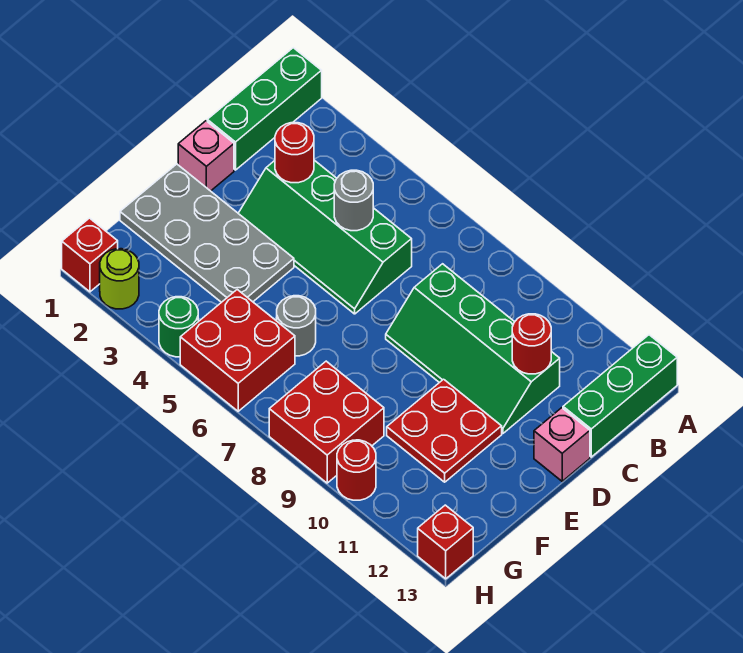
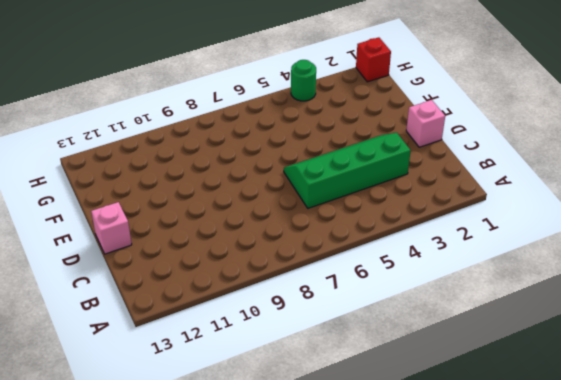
none -> green 1x3 brick [207,48,322,170]
none -> green 1x3 brick [563,335,677,457]
none -> green 2x4 slope [386,264,560,433]

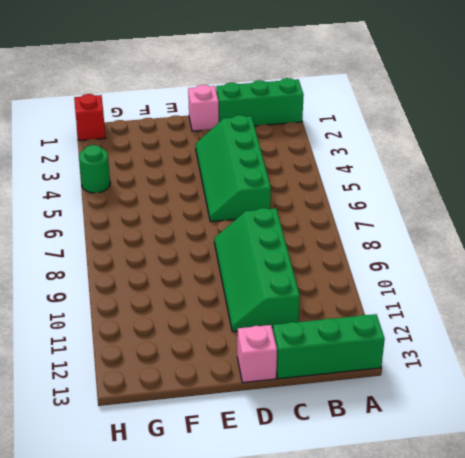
none -> grey 2x4 plate [120,164,294,302]
none -> red 2x2 plate [387,379,502,482]
none -> grey 1x1 round brick [277,296,316,356]

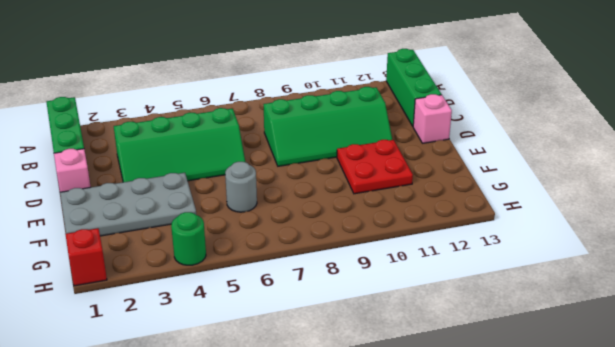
none -> red 2x2 brick [180,290,295,411]
none -> red 2x2 brick [269,361,384,483]
none -> lime 1x1 round brick [100,249,139,309]

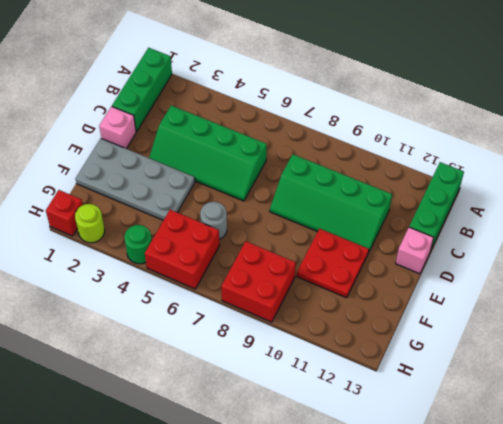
none -> red 1x1 round brick [337,440,376,500]
none -> red 1x1 brick [418,505,473,579]
none -> red 1x1 round brick [275,123,314,183]

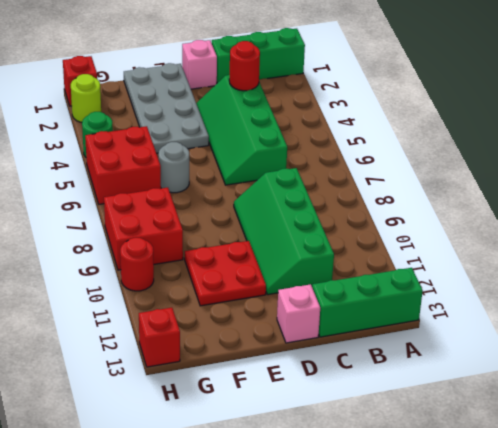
none -> grey 1x1 round brick [334,170,373,231]
none -> red 1x1 round brick [512,314,551,374]

